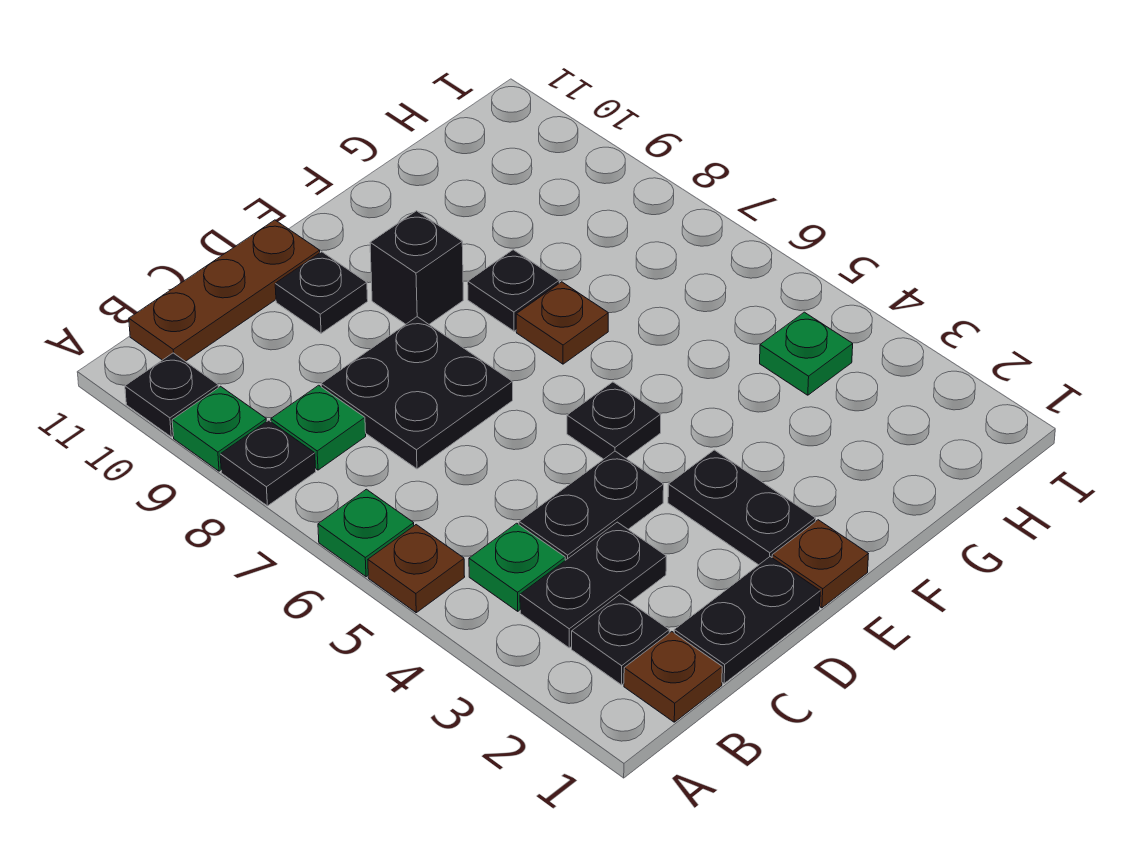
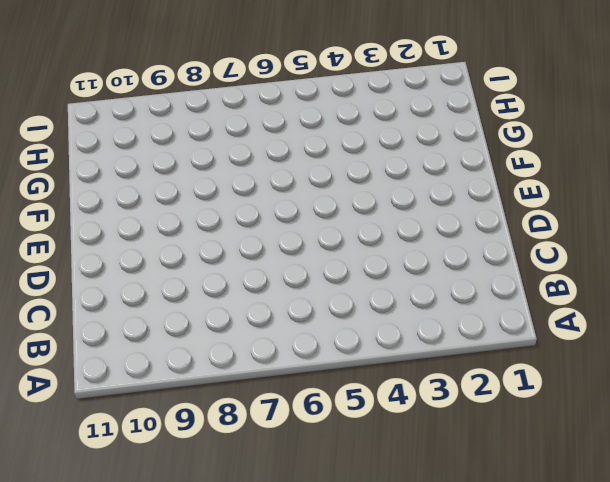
none -> brown 1x1 plate [368,525,465,613]
none -> green 1x1 plate [318,489,414,577]
none -> black 1x1 plate [220,420,316,506]

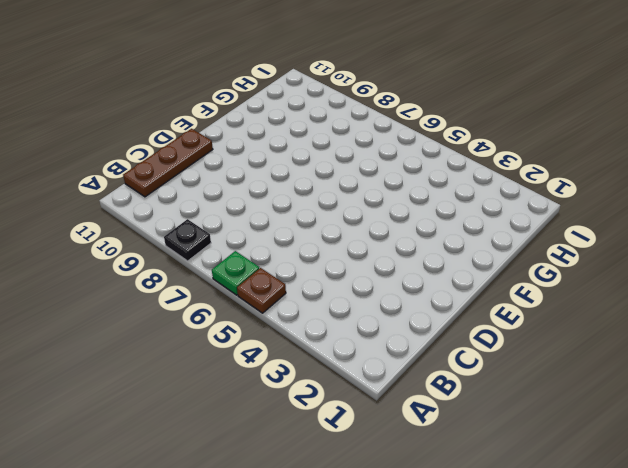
none -> green 1x1 plate [172,386,266,471]
none -> black 1x1 plate [125,353,218,437]
none -> brown 1x1 plate [624,632,722,722]

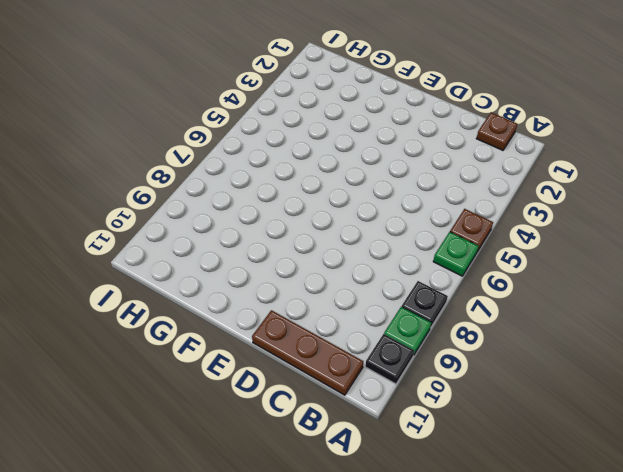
none -> black 1x1 plate [572,595,669,685]
none -> black 1x2 plate [520,522,666,648]
none -> green 1x1 plate [469,523,565,611]

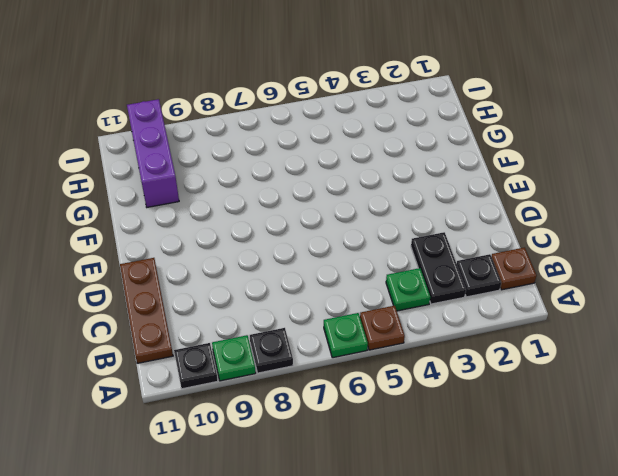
purple 1x3 brick [127,99,179,207] -> none
none -> green 1x1 plate [271,385,366,470]
none -> black 1x2 plate [674,557,820,684]
none -> black 1x2 plate [519,451,664,560]

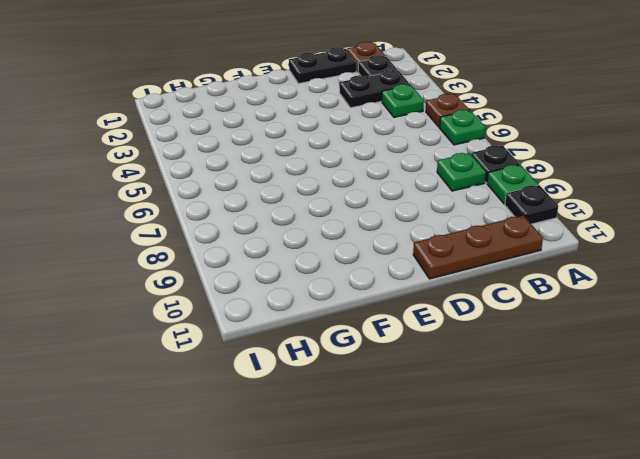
none -> black 1x2 plate [519,451,664,560]
none -> black 2x2 plate [321,317,513,469]
none -> black 1x1 plate [275,252,368,333]

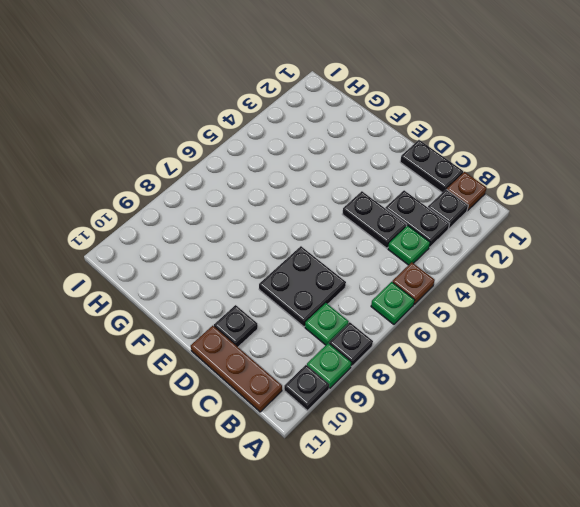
none -> brown 1x1 plate [772,520,868,608]
none -> black 1x2 plate [668,450,816,565]
none -> black 1x1 plate [567,382,661,459]

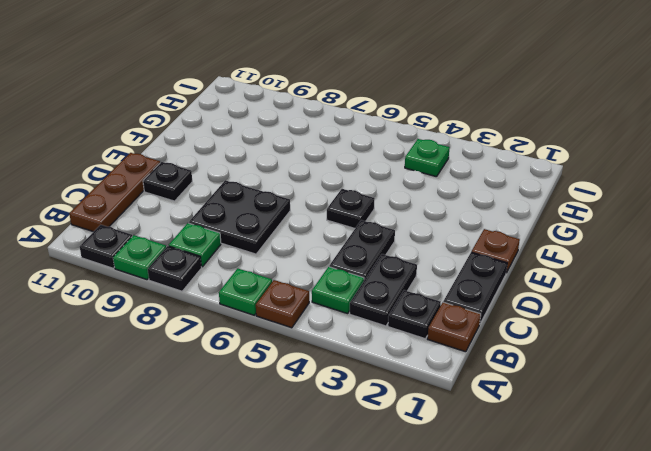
none -> black 1x2 plate [668,450,816,565]
none -> black 1x1 brick [370,211,463,324]
none -> brown 1x1 plate [516,282,608,364]

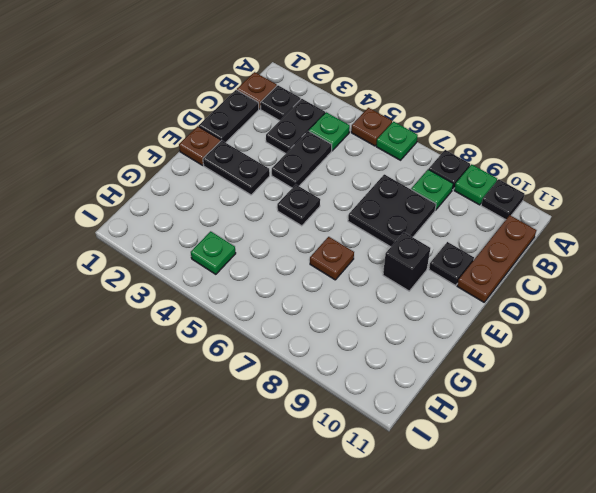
none -> black 1x1 plate [468,250,559,331]

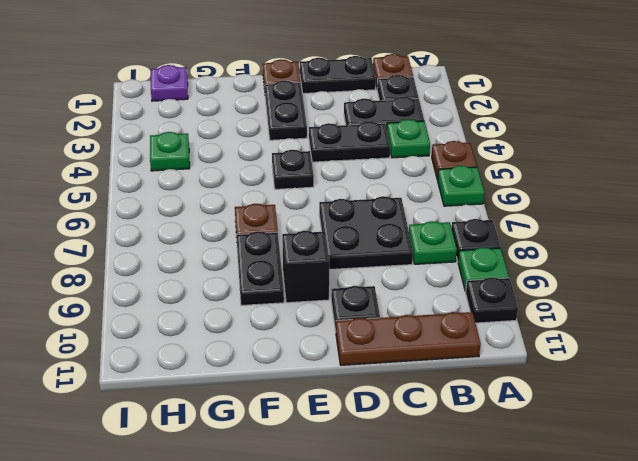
black 1x2 plate [236,231,284,306] -> black 1x1 plate [468,250,559,331]
purple 1x1 plate [151,65,188,101] -> none

